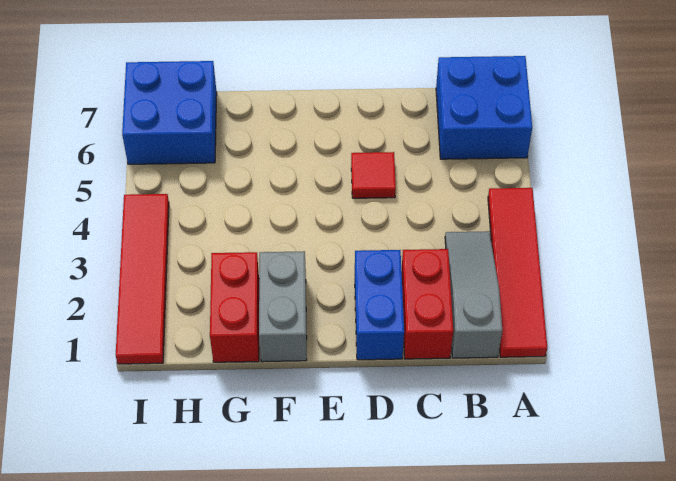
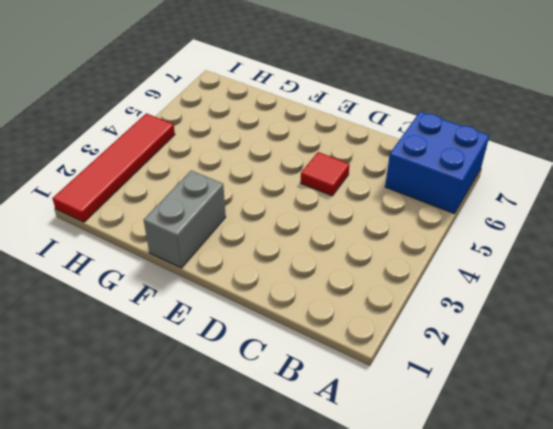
none -> red 1x4 tile [488,188,547,357]
none -> grey 1x3 slope [445,231,502,358]

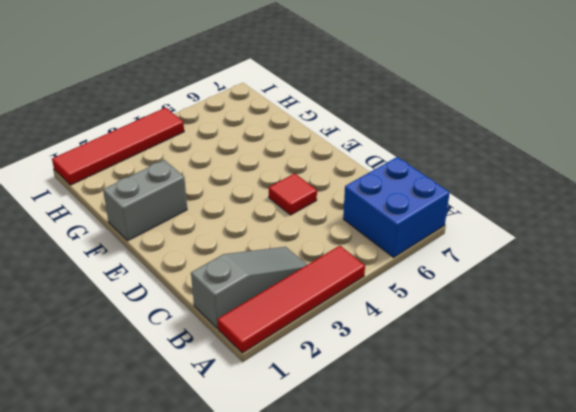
none -> red 1x2 brick [402,249,453,359]
none -> blue 1x2 brick [355,250,404,360]

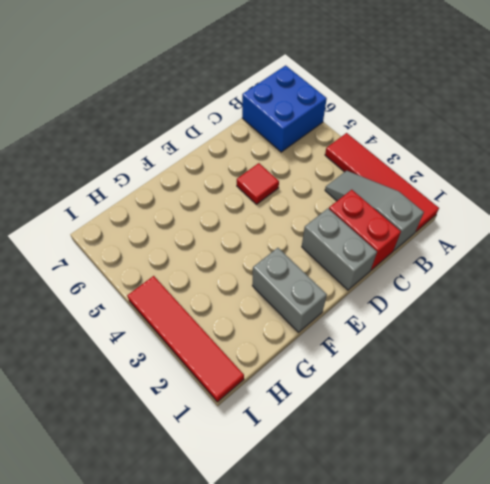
grey 1x2 brick [302,208,377,290] -> blue 1x2 brick [355,250,404,360]
none -> red 1x2 brick [210,252,259,362]
none -> blue 2x2 brick [122,61,217,164]

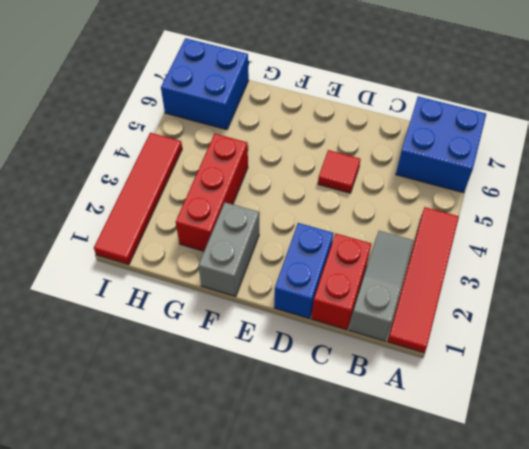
red 1x3 brick [176,134,248,251] -> red 1x2 brick [210,252,259,362]

